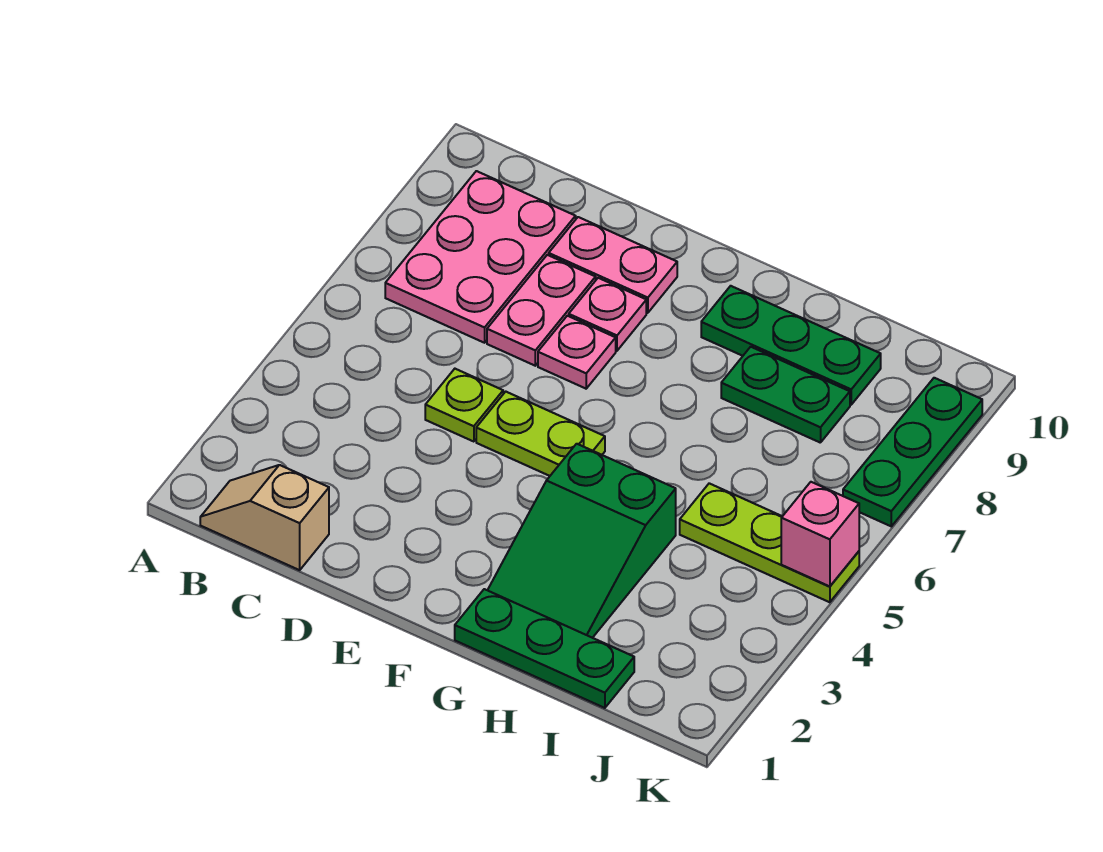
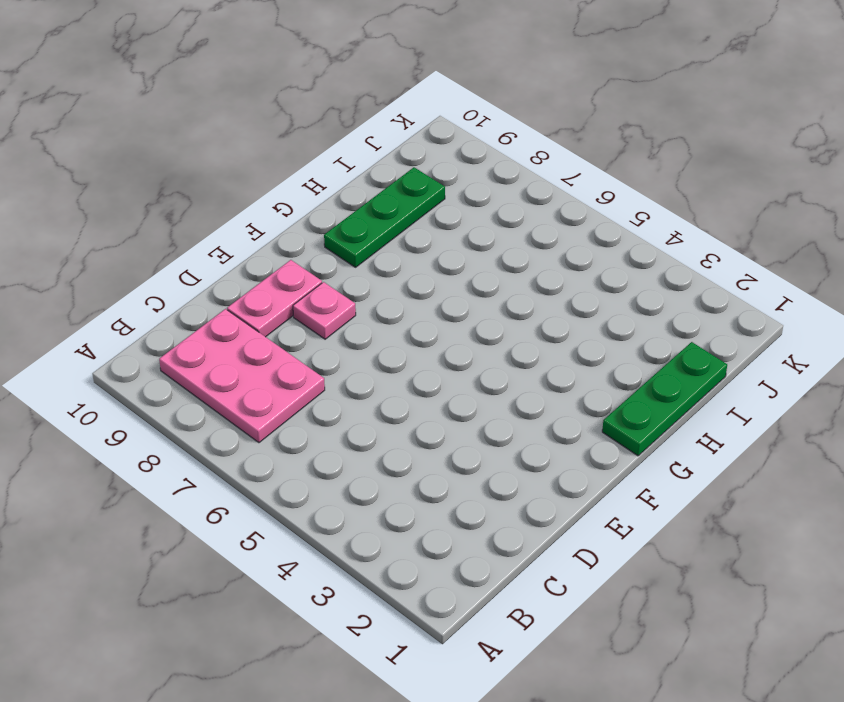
none -> tan 1x2 slope [200,465,329,570]
none -> lime 1x1 plate [425,369,503,442]
none -> pink 1x2 plate [487,255,596,366]

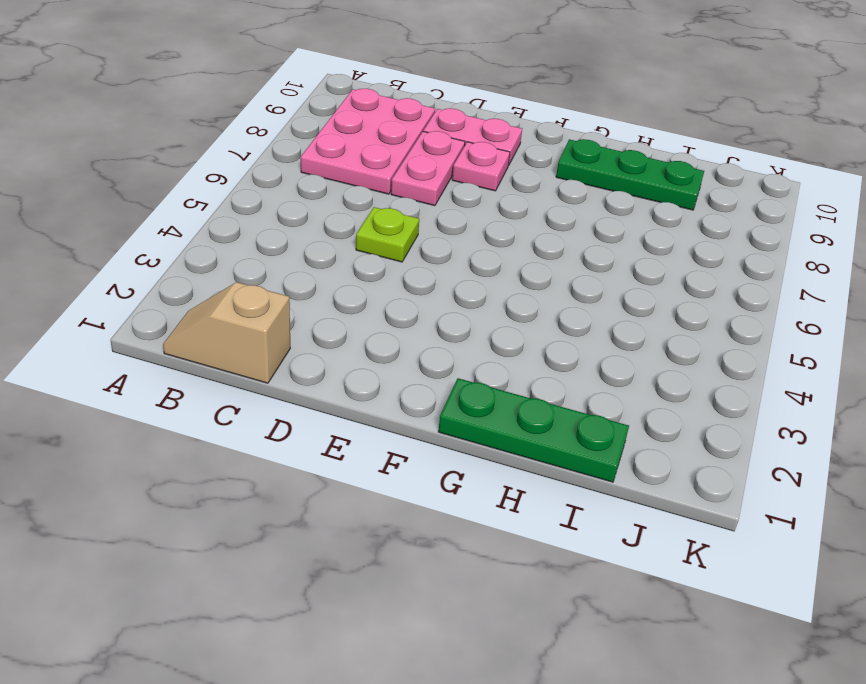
none -> lime 1x2 plate [476,392,605,476]
none -> pink 1x1 plate [538,316,616,389]
none -> green 2x3 slope [488,444,676,638]

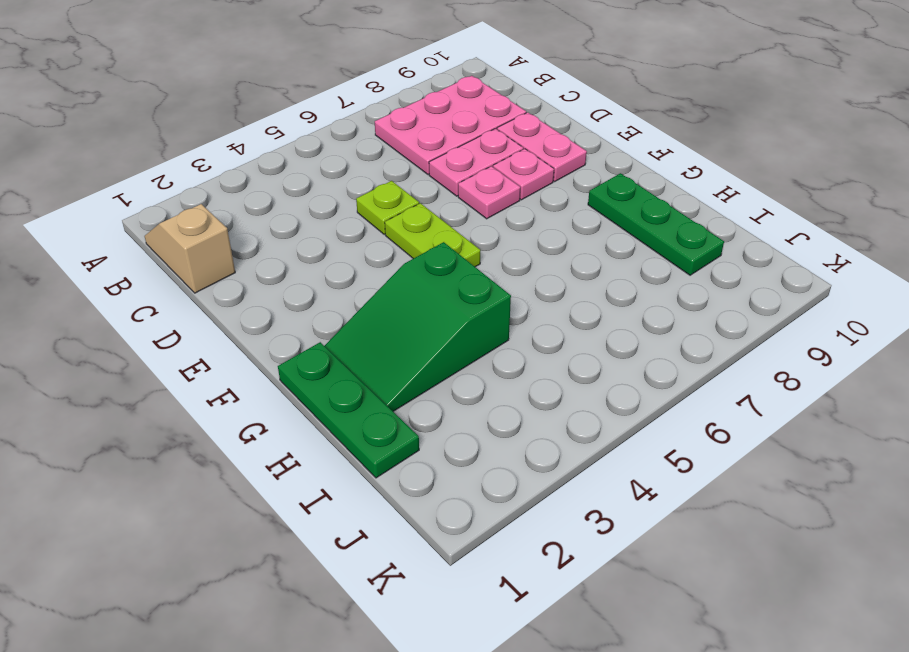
none -> green 1x2 plate [721,347,850,443]
none -> lime 1x3 plate [680,483,859,602]
none -> green 1x3 plate [843,378,982,526]

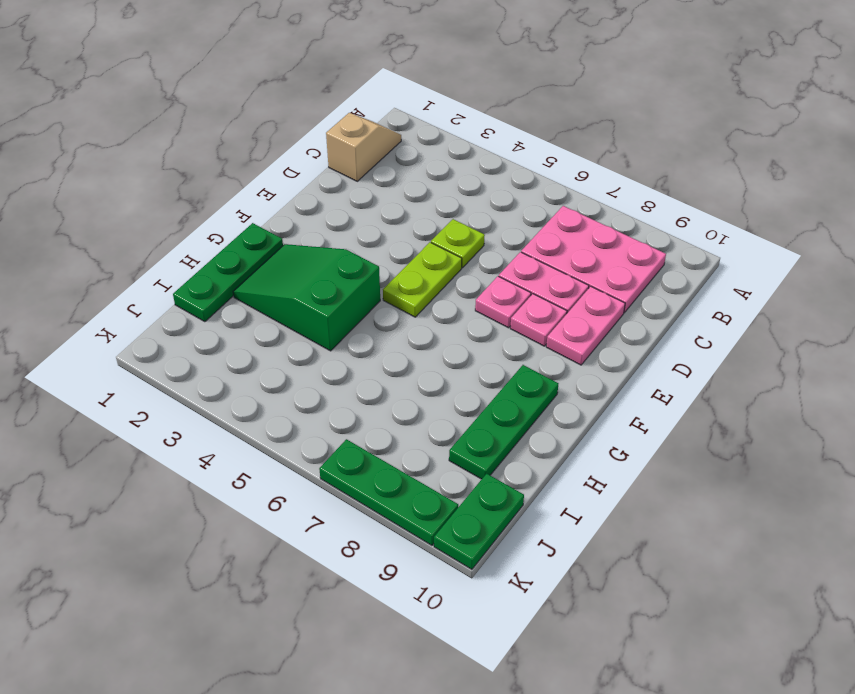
green 1x2 plate [434,474,524,569] -> green 1x2 plate moved to [721,347,850,443]
none -> lime 1x3 plate [680,483,859,602]
none -> pink 1x1 brick [781,482,859,586]

